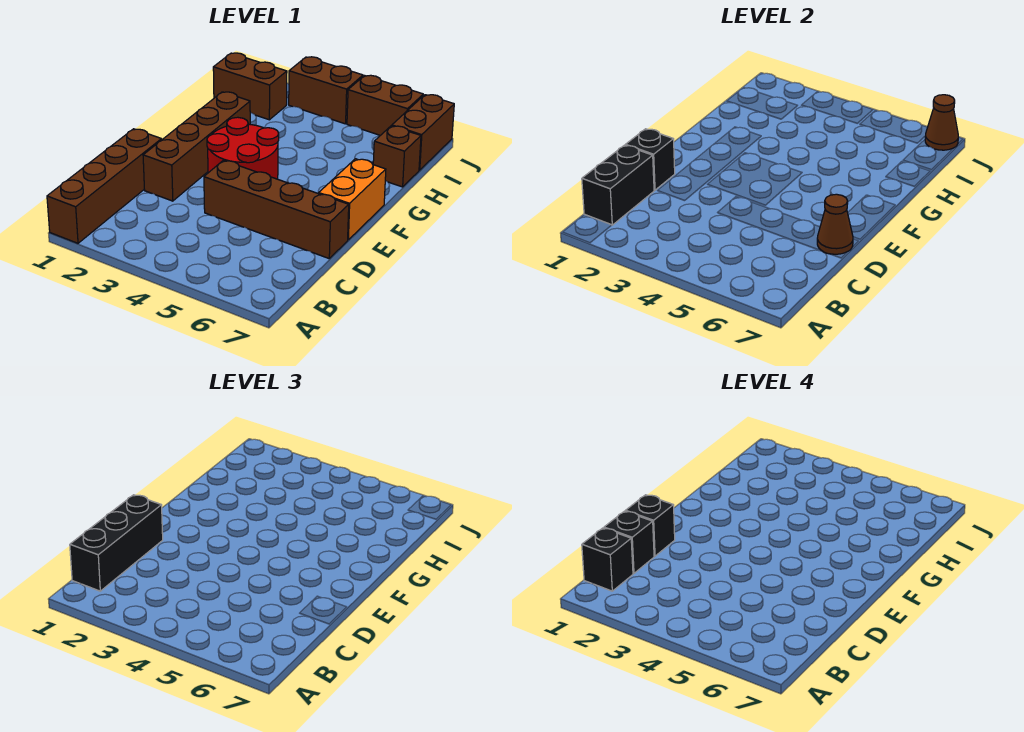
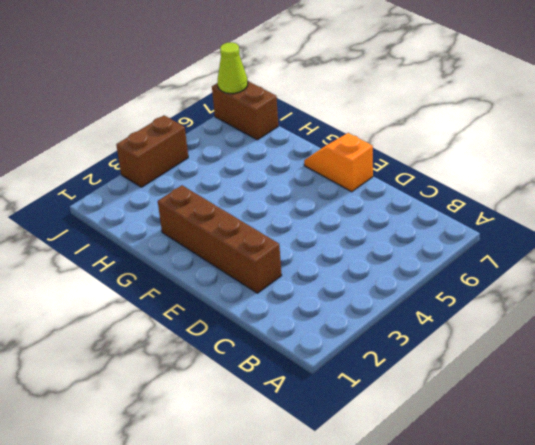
orange 1x2 slope [304,133,373,192] -> orange 1x2 brick [319,159,386,240]
lime 1x1 cone [218,42,248,93] -> brown 1x1 cone [925,95,958,150]
none -> brown 1x4 brick [47,129,162,243]
none -> brown 1x4 brick [204,160,349,258]
none -> red 2x2 round brick [207,117,279,179]

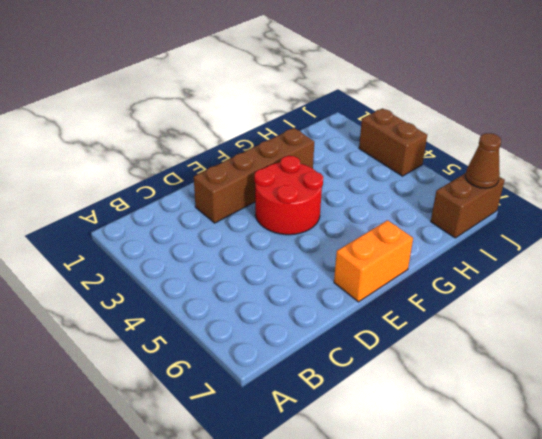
none -> brown 1x4 brick [47,129,162,243]
none -> brown 1x4 brick [204,160,349,258]
none -> brown 1x1 brick [373,126,421,187]

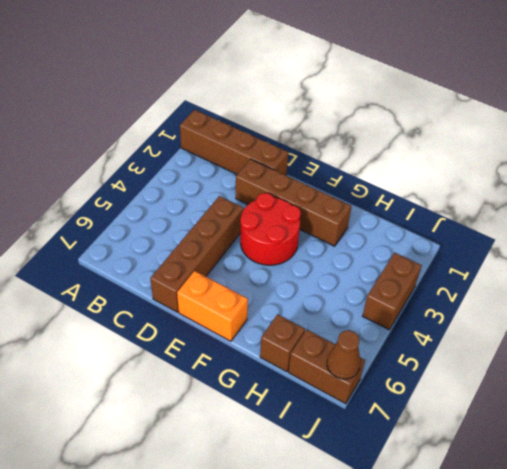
none -> brown 1x2 brick [213,53,287,120]
none -> brown 1x2 brick [347,75,423,135]
none -> black 1x2 brick [582,145,654,225]

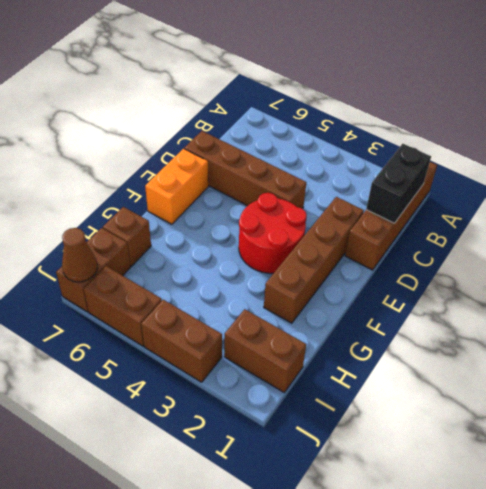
none -> black 1x1 brick [626,129,675,190]
none -> brown 1x1 cone [817,194,853,254]
none -> black 1x3 brick [70,495,163,591]

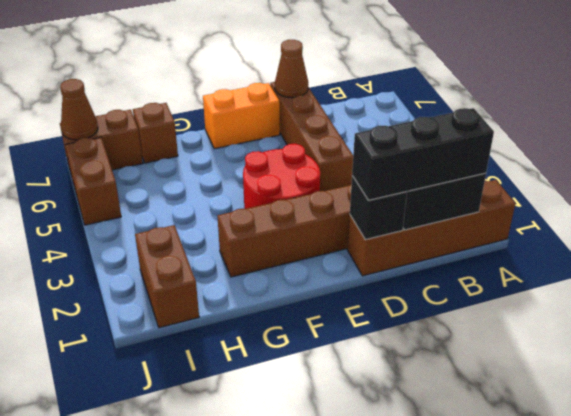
none -> brown 1x2 brick [289,57,363,124]
none -> black 1x1 brick [582,528,633,591]
none -> black 1x1 brick [604,511,654,573]

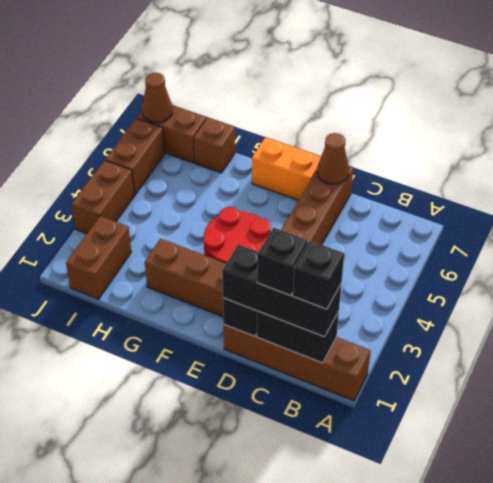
none -> black 1x1 brick [626,495,675,556]

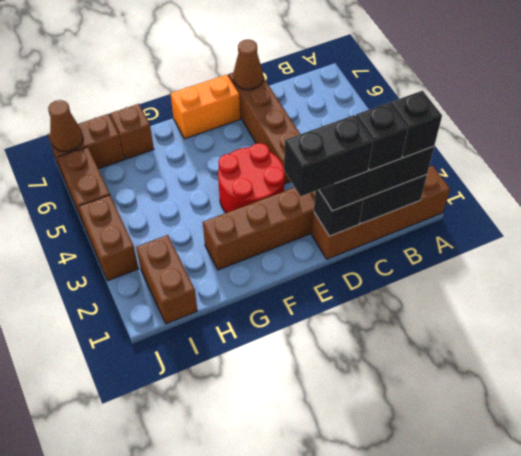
black 1x2 brick [284,115,373,196] -> black 1x1 brick [626,495,675,556]

